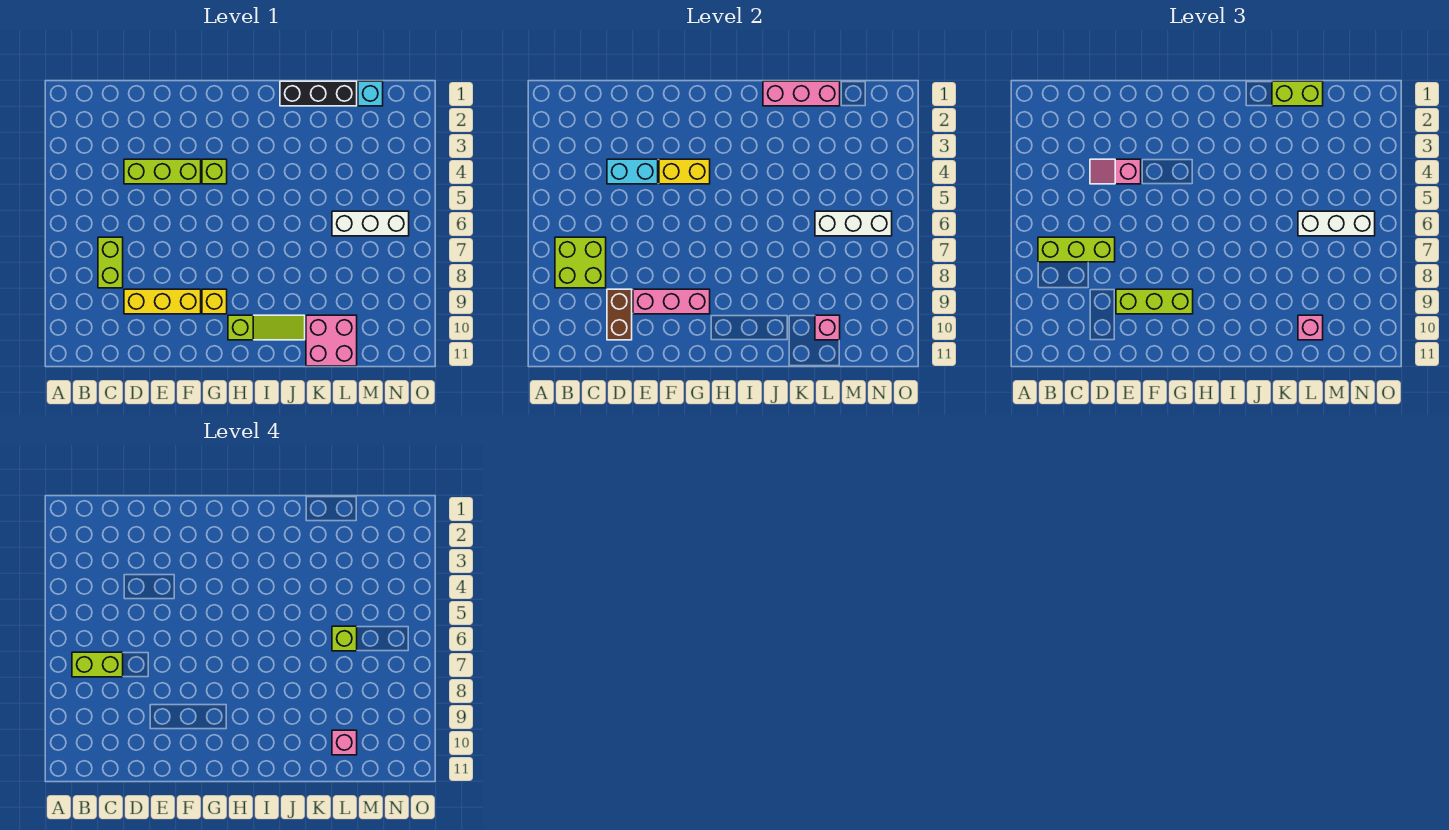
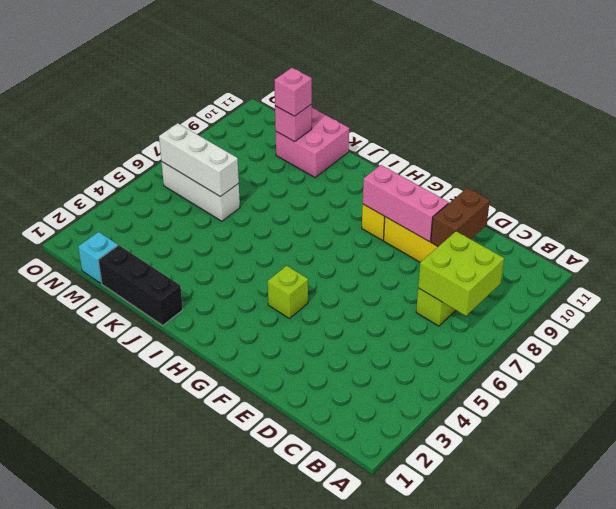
none -> lime 1x3 brick [124,159,201,184]
none -> lime 1x3 slope [228,315,305,340]
none -> cyan 1x2 brick [607,159,658,184]

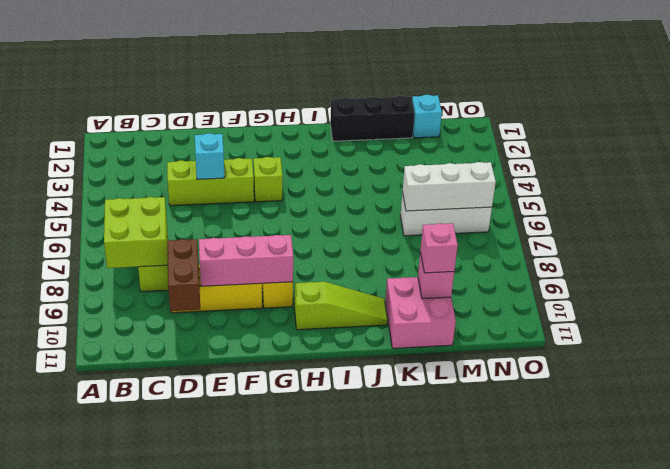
cyan 1x1 brick [195,133,224,179] -> cyan 1x2 brick [607,159,658,184]
none -> yellow 1x2 brick [659,159,710,184]
none -> pink 1x3 brick [763,81,840,106]
none -> lime 1x3 brick [1038,237,1115,262]

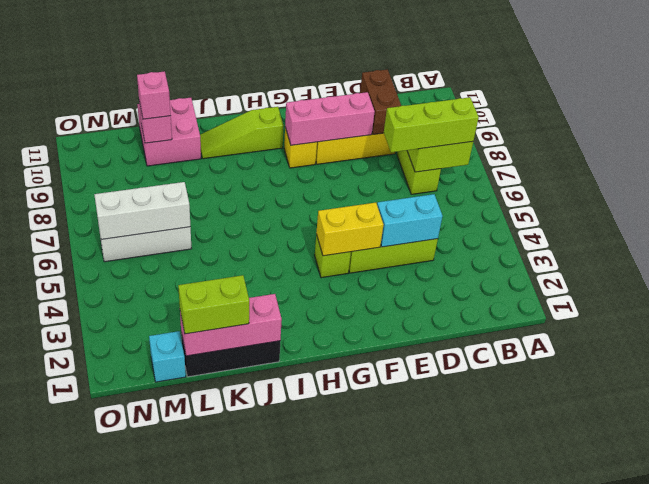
none -> pink 1x2 slope [1090,159,1141,184]
none -> lime 1x3 brick [1116,289,1193,314]
none -> white 1x3 brick [1298,211,1375,236]

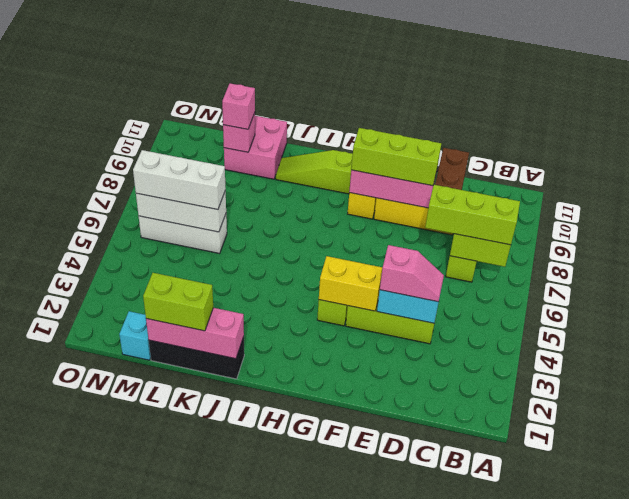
none -> lime 1x2 brick [72,652,123,677]
none -> lime 1x1 brick [332,626,357,651]
none -> pink 1x1 brick [332,730,357,755]

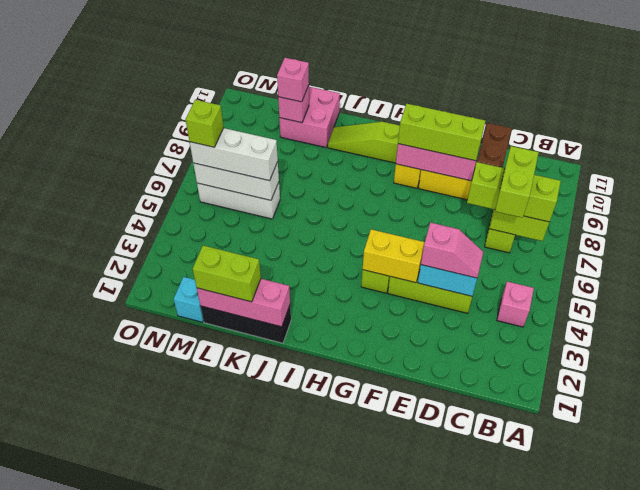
pink 1x1 brick [497,282,534,327] -> pink 1x1 brick moved to [332,730,357,755]
lime 1x2 brick [495,146,539,218] -> lime 1x2 brick turned to [72,652,123,677]
lime 1x1 brick [185,100,224,147] -> lime 1x1 brick moved to [332,626,357,651]

